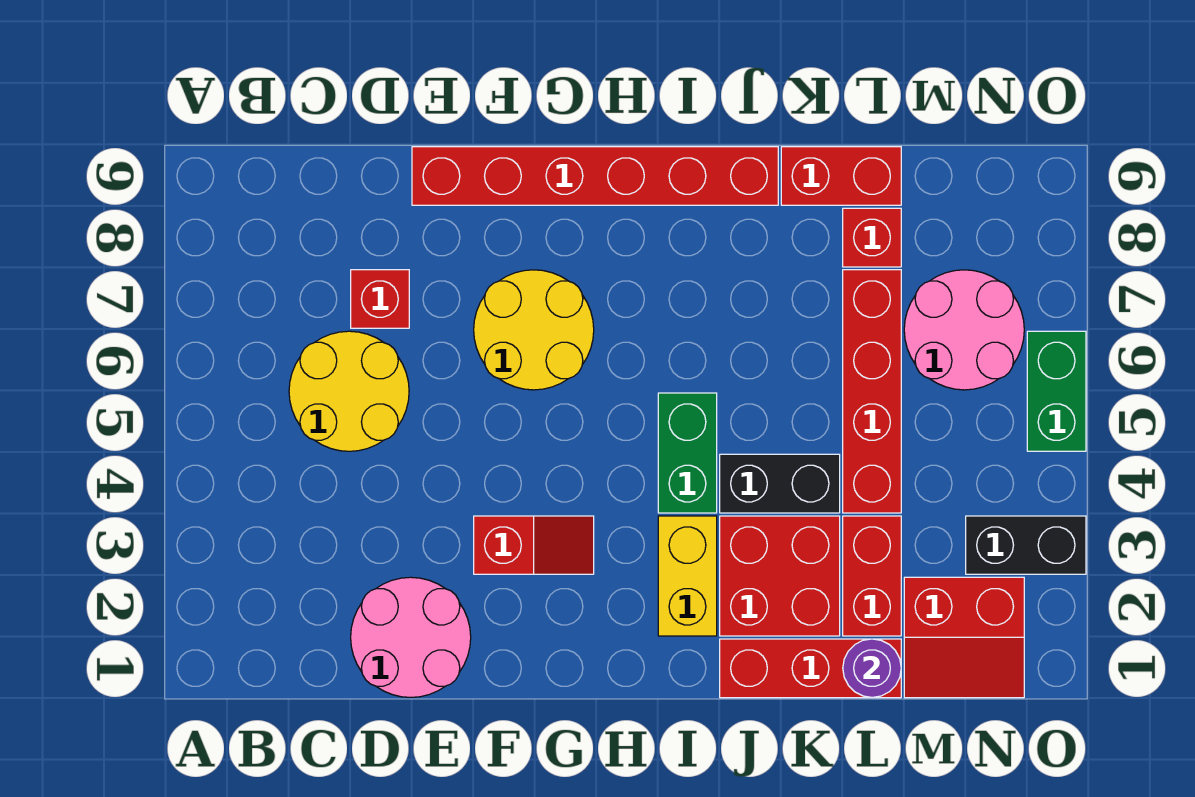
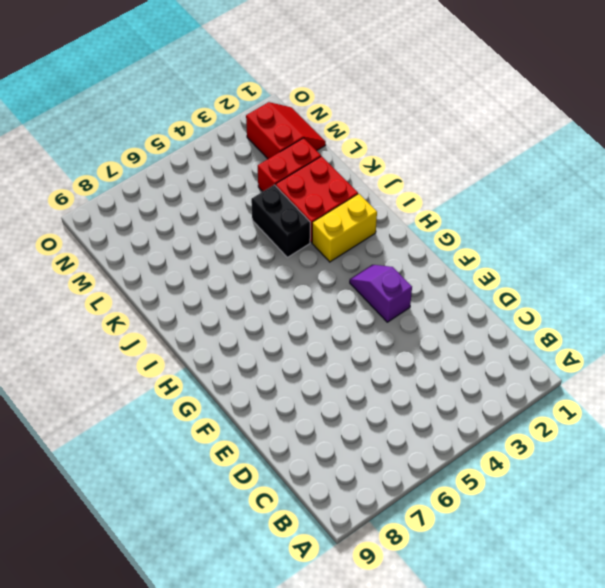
purple 1x2 slope [350,265,412,322] -> red 1x2 slope [474,516,594,574]
none -> yellow 2x2 round brick [289,331,409,451]
none -> pink 2x2 round brick [351,577,471,697]
none -> red 1x1 brick [351,270,409,328]

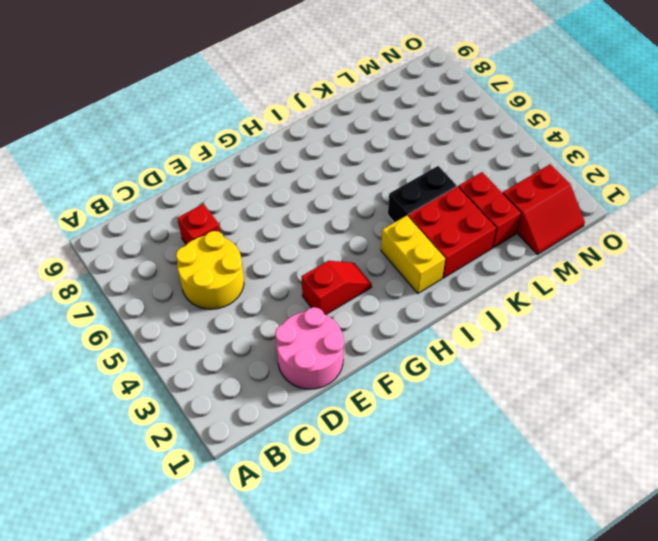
none -> red 1x6 brick [412,147,778,205]
none -> yellow 2x2 round brick [474,270,594,390]
none -> green 1x2 brick [658,393,717,513]

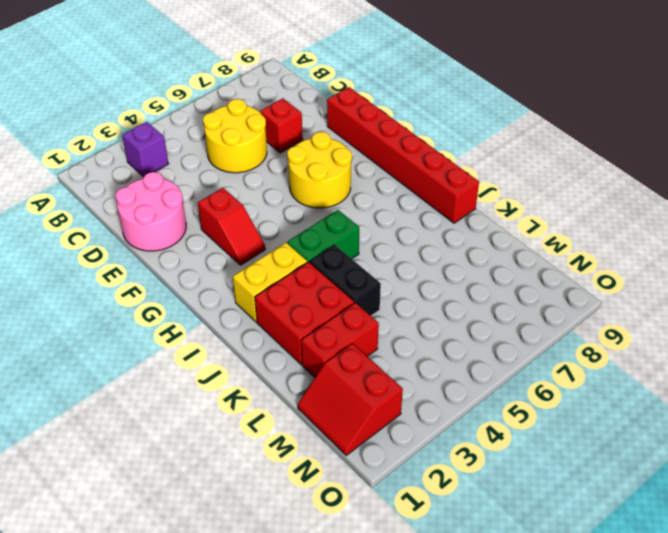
purple 1x1 brick [122,122,169,177] -> none
none -> red 1x3 brick [720,639,901,698]
none -> red 1x2 brick [781,147,901,205]
none -> red 1x4 brick [843,270,901,513]

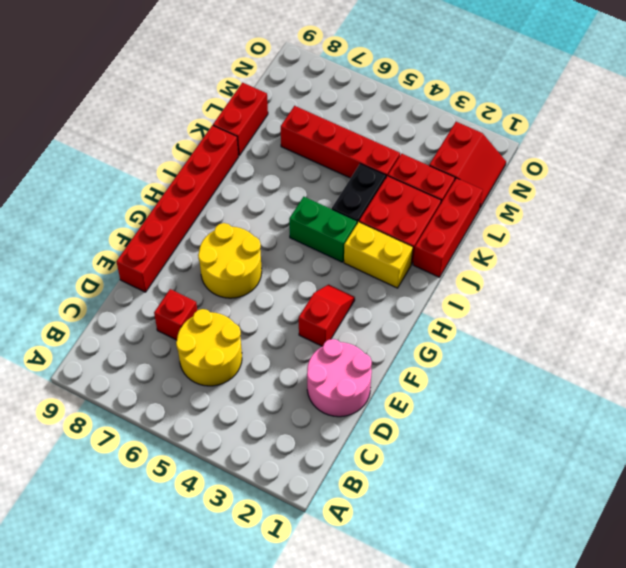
none -> red 1x1 brick [843,208,901,267]
none -> pink 2x2 round brick [904,270,1024,390]
none -> black 1x2 brick [966,516,1086,574]

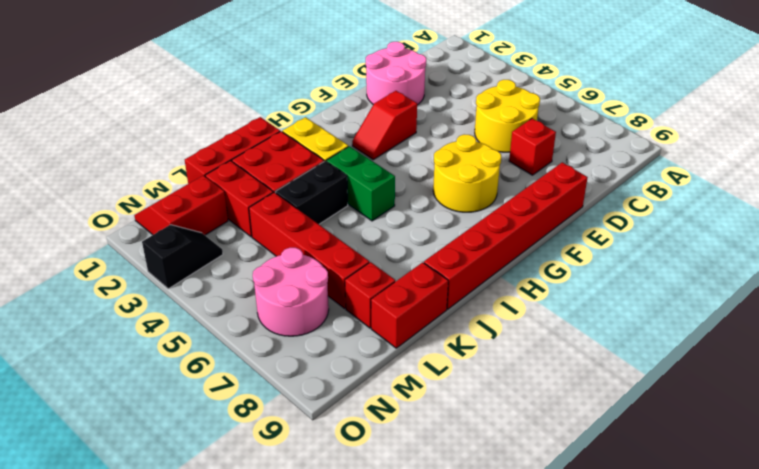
black 1x2 slope [142,225,223,289] -> black 1x2 brick [966,516,1086,574]
none -> green 1x2 brick [1027,331,1086,451]
none -> purple 1x1 round brick [843,639,901,697]

